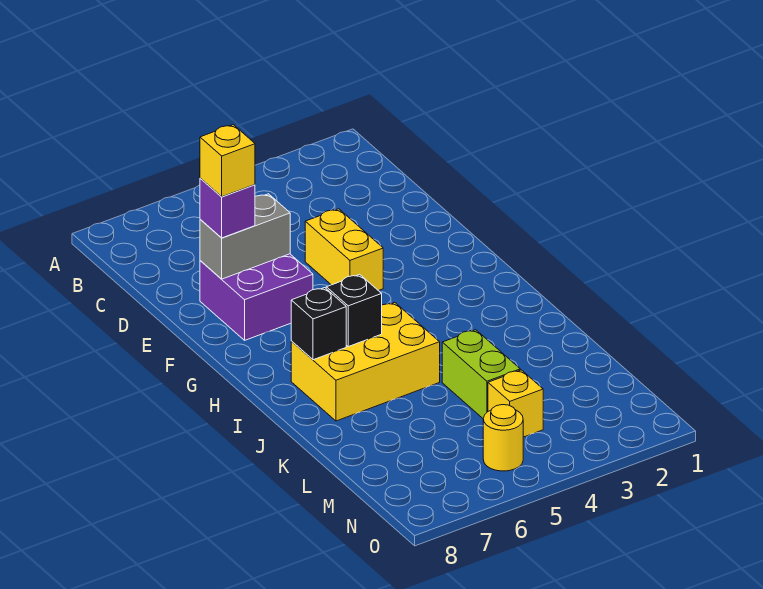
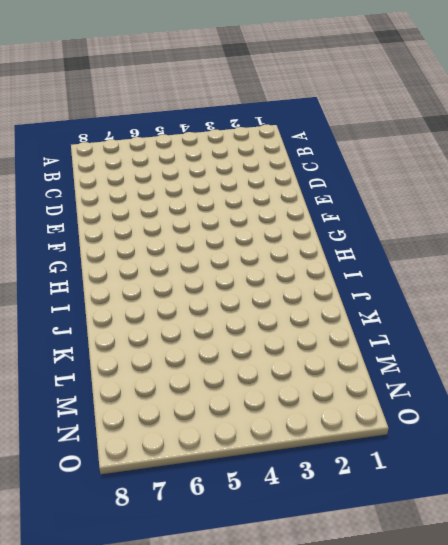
none -> yellow 1x2 brick [305,209,383,291]
none -> purple 2x2 brick [200,254,313,340]

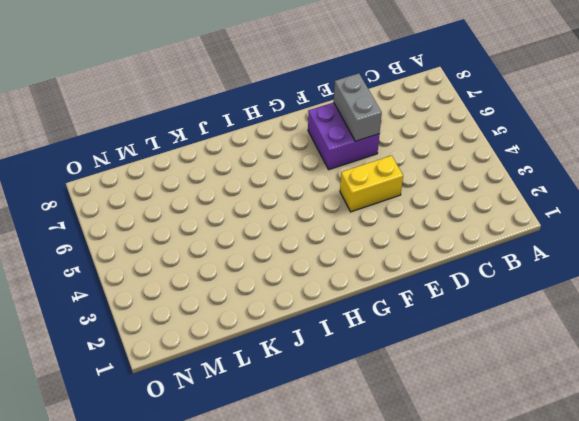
none -> yellow 2x3 brick [291,303,440,421]
none -> lime 1x2 brick [442,330,520,418]

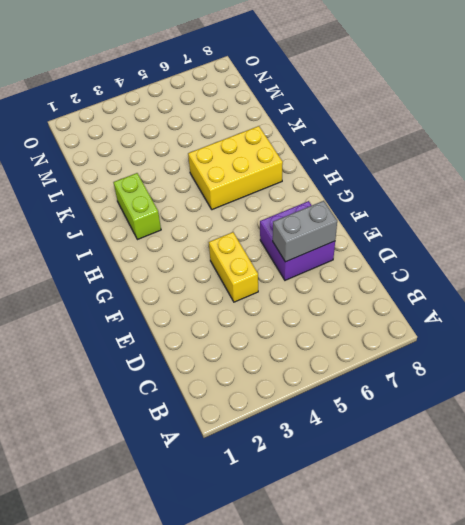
lime 1x2 brick [113,173,161,240] -> lime 1x2 brick moved to [442,330,520,418]
none -> yellow 1x1 brick [488,370,543,437]
none -> yellow 1x1 round brick [483,405,523,471]

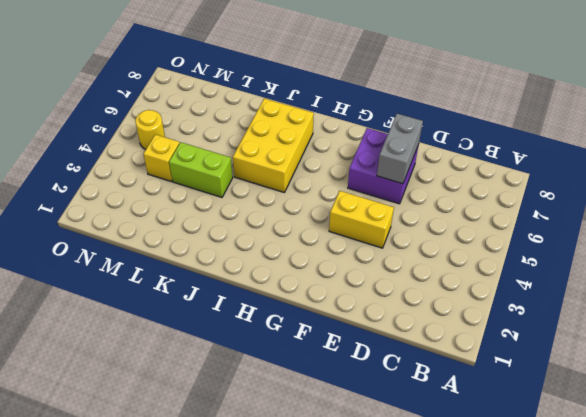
none -> black 1x1 brick [326,274,382,347]
none -> black 1x1 brick [291,288,346,360]

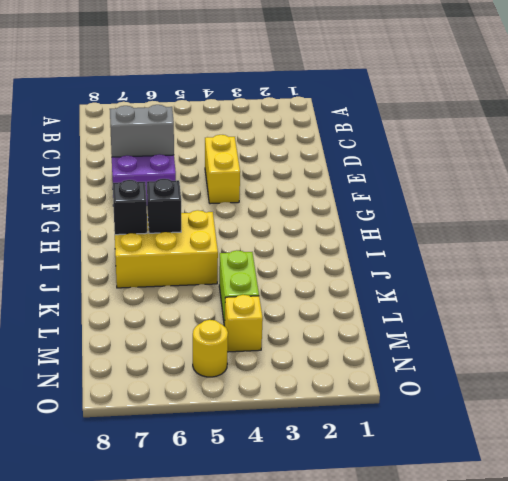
none -> purple 1x1 brick [200,178,255,238]
none -> yellow 1x1 brick [200,125,255,197]

